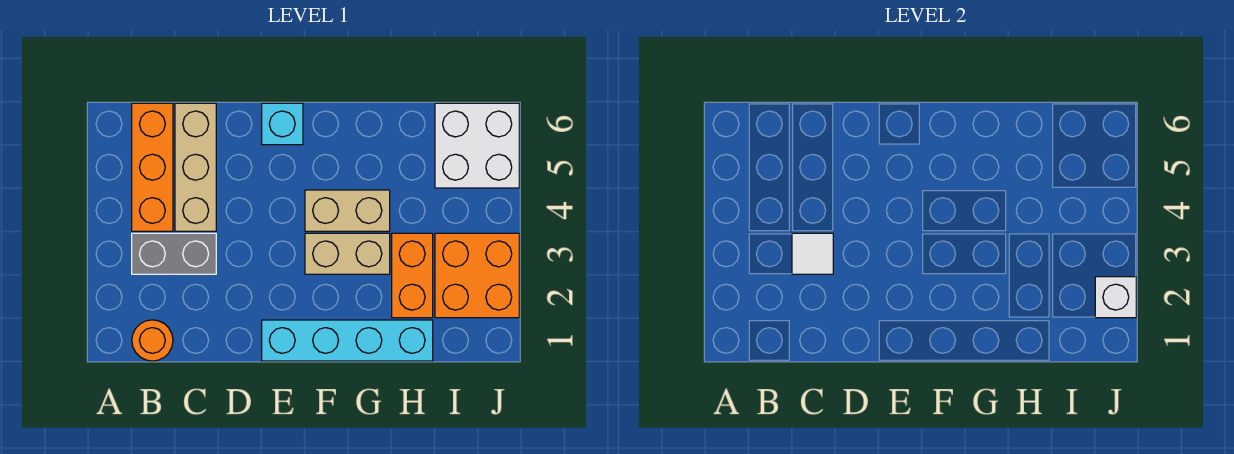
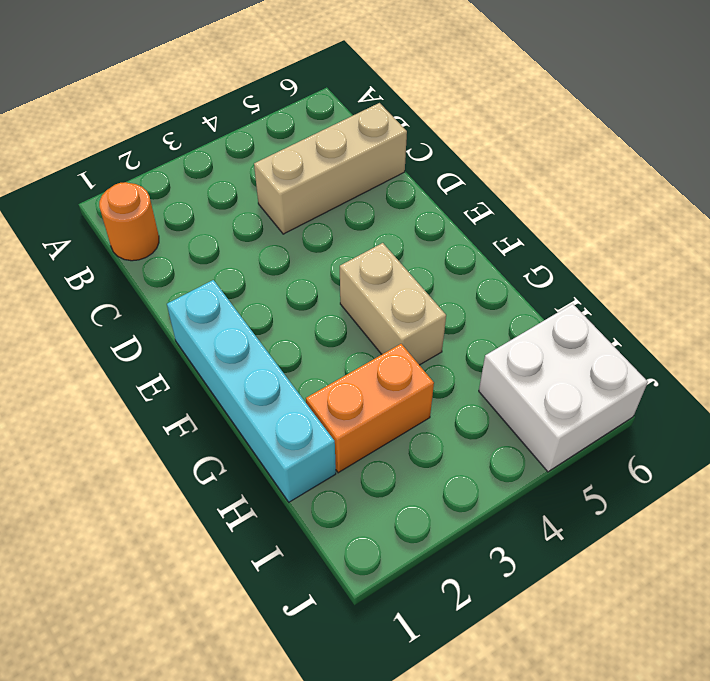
none -> grey 1x2 brick [132,233,216,274]
none -> orange 1x3 brick [132,103,173,231]
none -> cyan 1x1 brick [262,103,303,145]

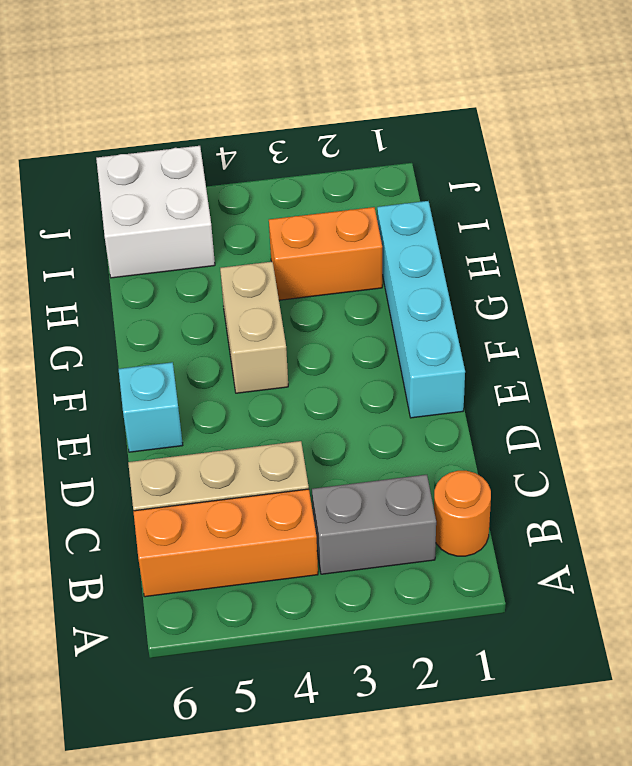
grey 1x2 brick [312,475,436,574] -> grey 1x2 brick turned to [132,233,216,274]
none -> tan 1x2 brick [305,233,390,274]
none -> orange 2x2 brick [435,233,519,318]
none -> white 1x1 tile [792,233,833,274]

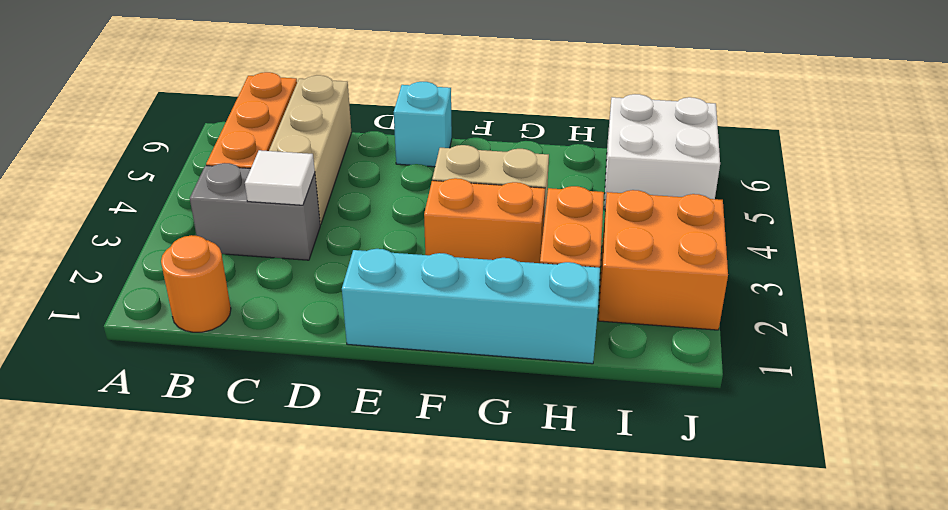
orange 1x2 brick [424,178,545,263] -> tan 1x2 brick [305,233,390,274]
none -> white 1x1 brick [1095,277,1136,318]

